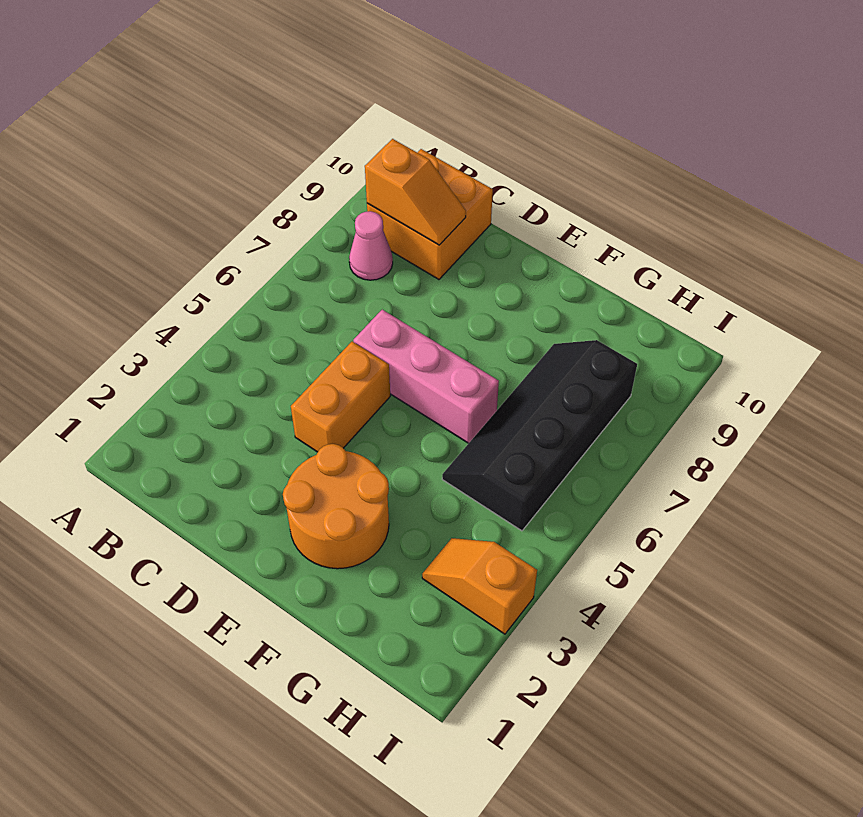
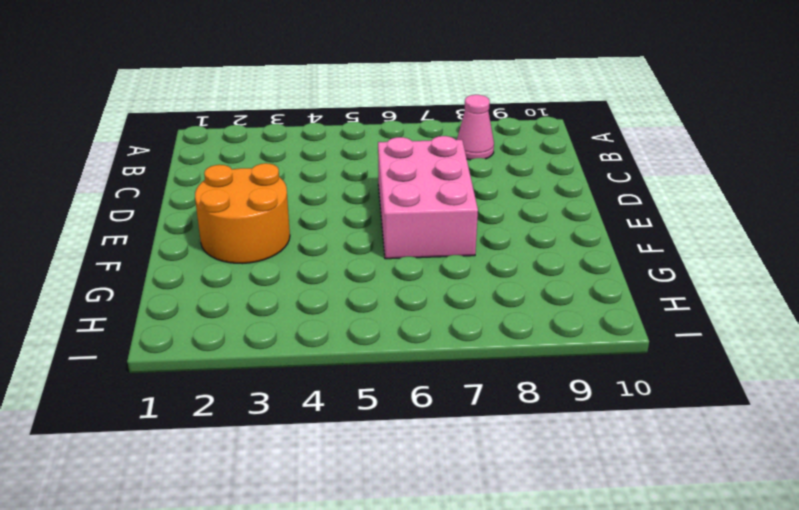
pink 2x3 brick [378,136,478,259] -> pink 1x3 brick [353,310,499,443]
none -> orange 2x2 brick [367,149,493,279]
none -> orange 1x2 brick [291,342,390,452]

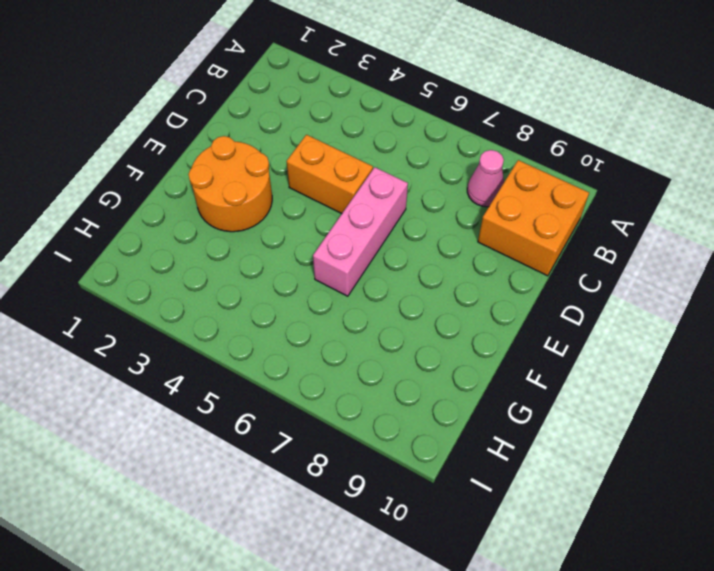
none -> black 2x4 slope [442,340,637,531]
none -> orange 1x2 slope [422,538,537,634]

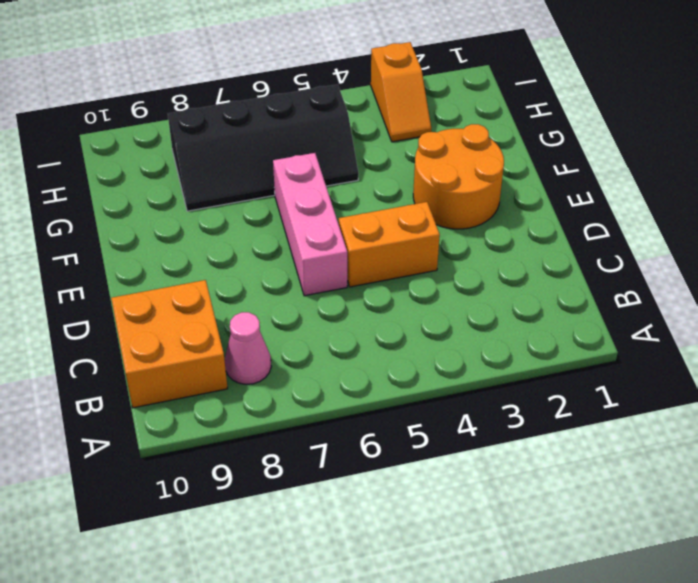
none -> orange 1x2 slope [365,139,466,245]

